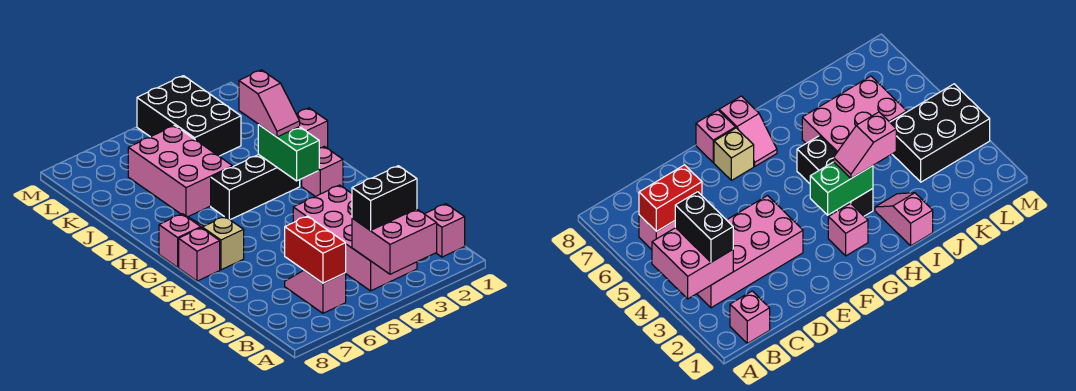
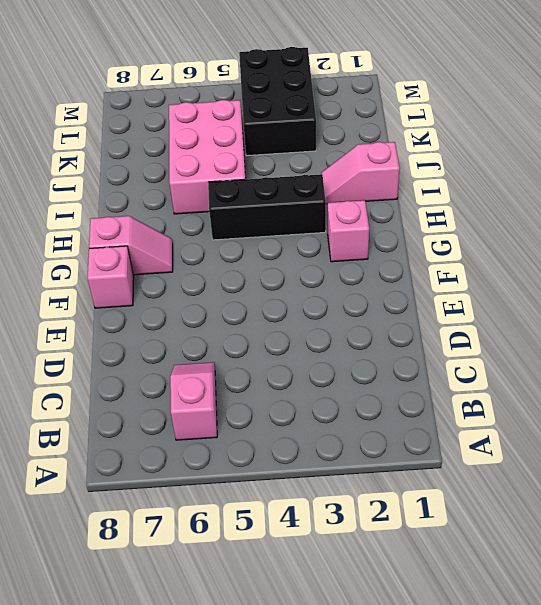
none -> pink 1x1 brick [425,204,465,257]
none -> pink 2x4 brick [293,185,417,291]
none -> tan 1x1 brick [202,217,244,270]

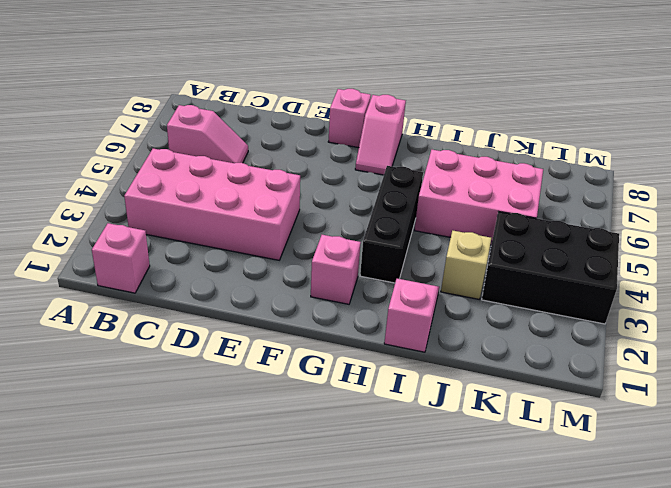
tan 1x1 brick [441,231,491,299] -> tan 1x1 brick moved to [202,217,244,270]
none -> pink 2x2 brick [352,209,437,274]
none -> red 1x2 brick [285,216,346,283]
none -> green 1x2 brick [258,124,319,181]

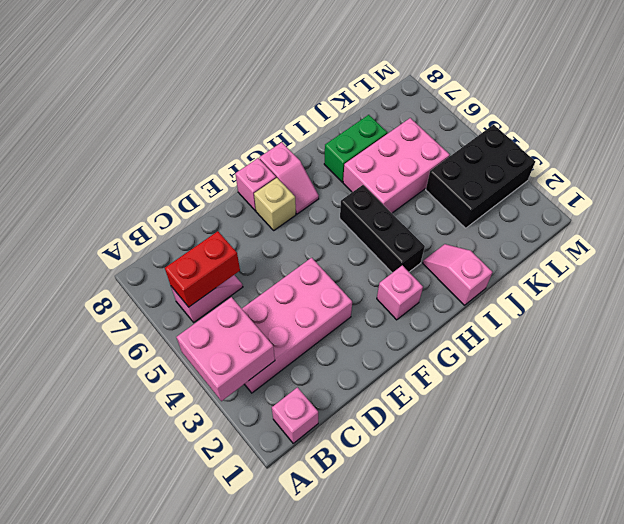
green 1x2 brick [324,115,387,182] -> green 1x2 brick moved to [258,124,319,181]
none -> black 1x2 brick [352,166,417,230]
none -> pink 1x2 slope [239,70,300,137]

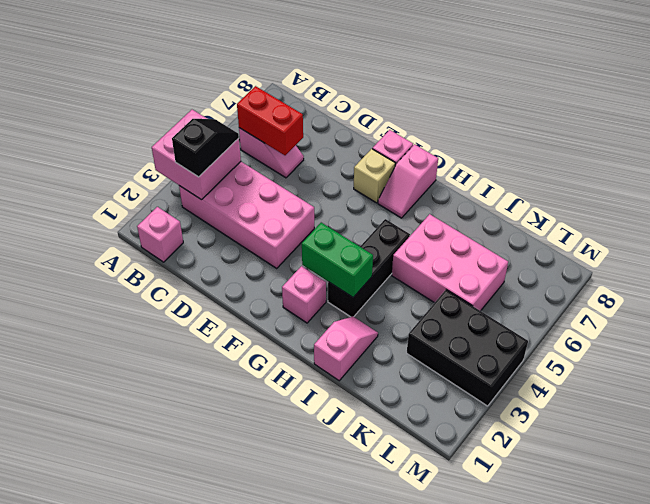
black 1x2 slope [172,119,239,177] -> black 1x2 brick [352,166,417,230]
none -> pink 1x2 slope [239,70,300,137]

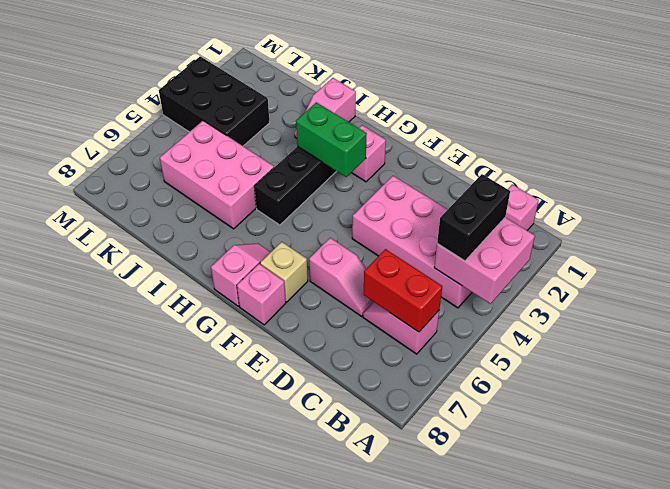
pink 1x2 slope [309,238,373,316] -> pink 1x2 slope moved to [239,70,300,137]

